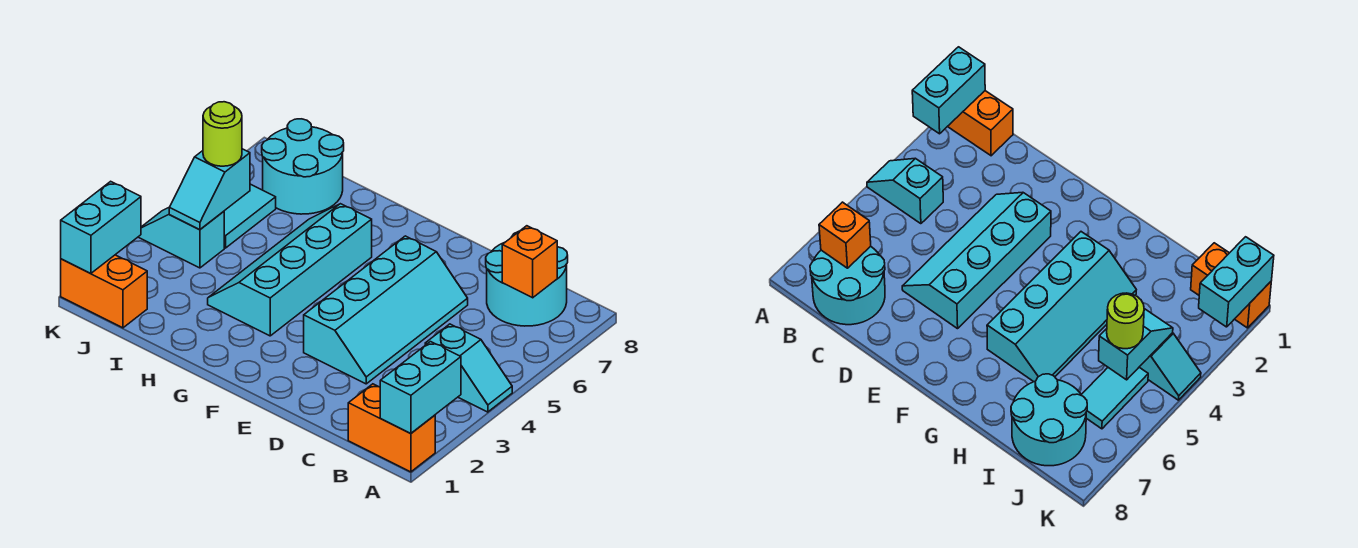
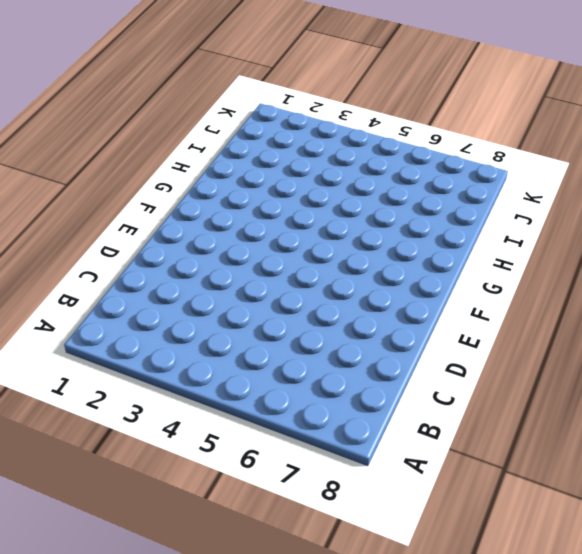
none -> orange 1x2 brick [348,384,435,472]
none -> cyan 1x2 slope [425,324,512,412]
none -> cyan 2x2 round brick [486,231,568,326]

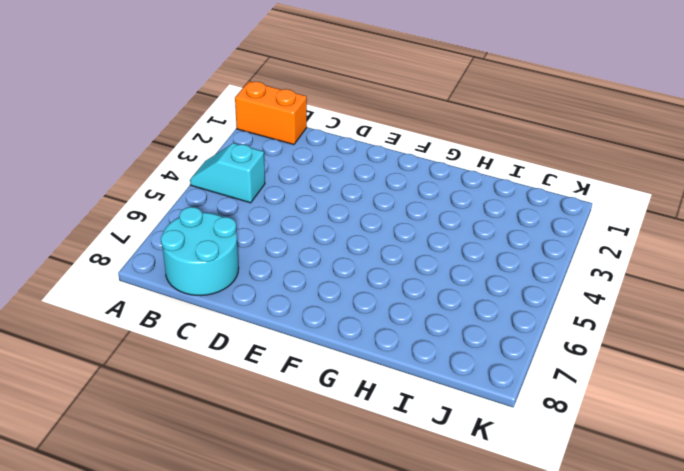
none -> cyan 2x4 slope [304,236,468,384]
none -> cyan 2x4 slope [208,204,372,336]
none -> cyan 2x2 round brick [262,119,344,214]

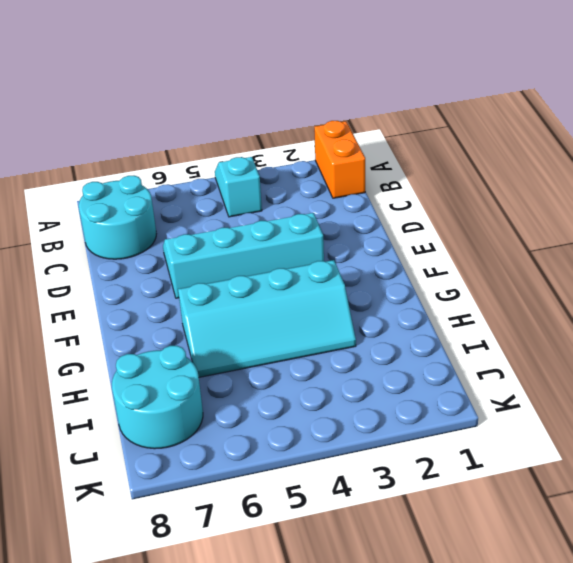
none -> orange 1x2 brick [61,255,147,328]
none -> cyan 1x2 slope [139,208,224,268]
none -> cyan 1x2 tile [224,184,276,248]

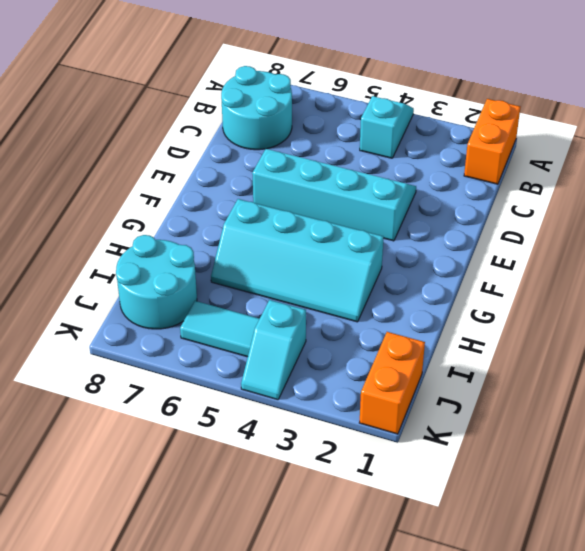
none -> cyan 1x2 brick [380,342,461,434]
none -> orange 1x1 brick [502,226,557,298]
none -> cyan 1x2 slope [169,149,250,230]

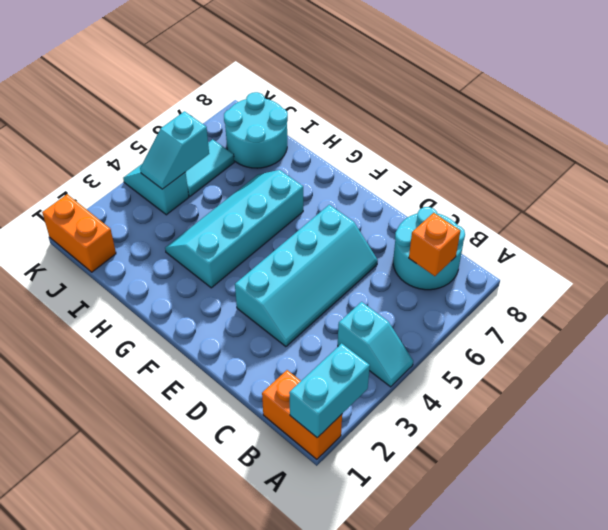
none -> cyan 1x2 brick [61,181,141,274]
none -> lime 1x1 round brick [203,102,242,166]

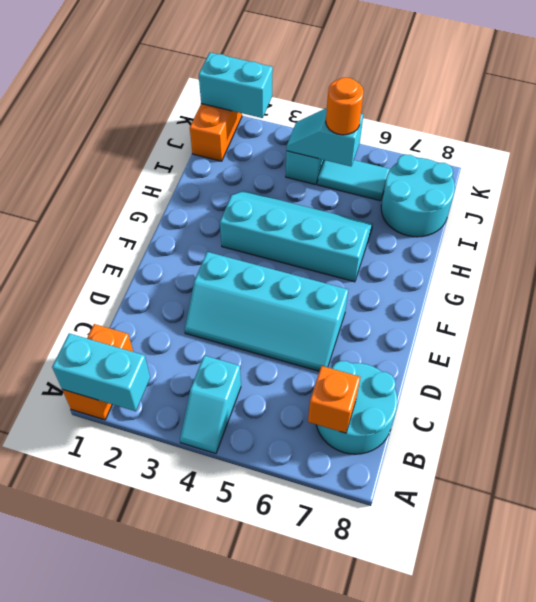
orange 1x1 round brick [326,78,364,135] -> lime 1x1 round brick [203,102,242,166]

